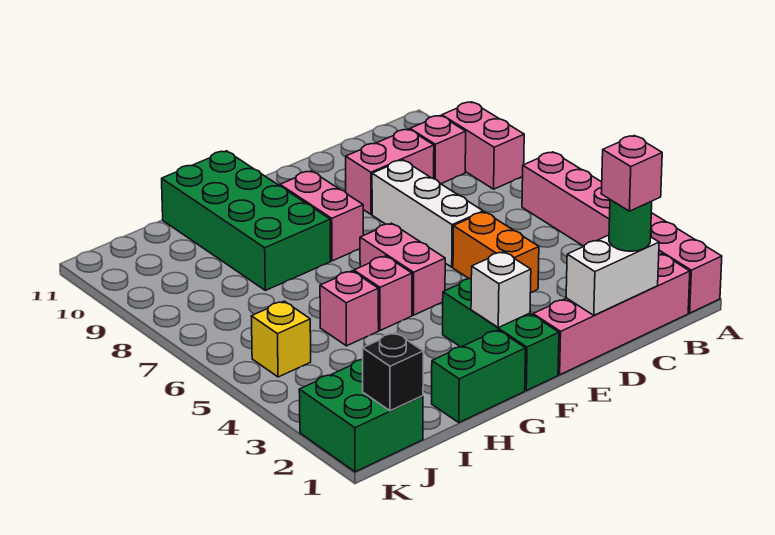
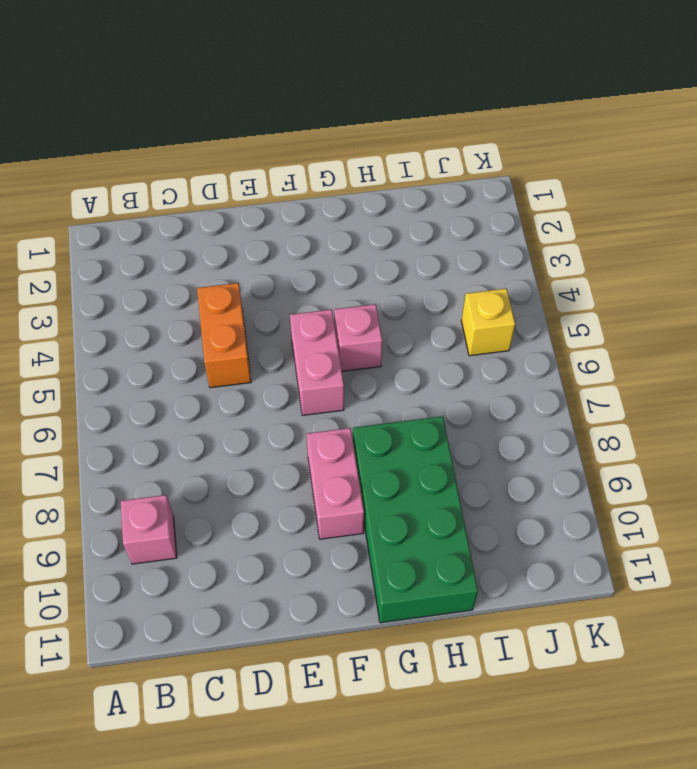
none -> pink 1x6 brick [522,152,722,313]
none -> pink 1x2 brick [442,102,524,189]
none -> pink 1x4 brick [533,254,690,375]

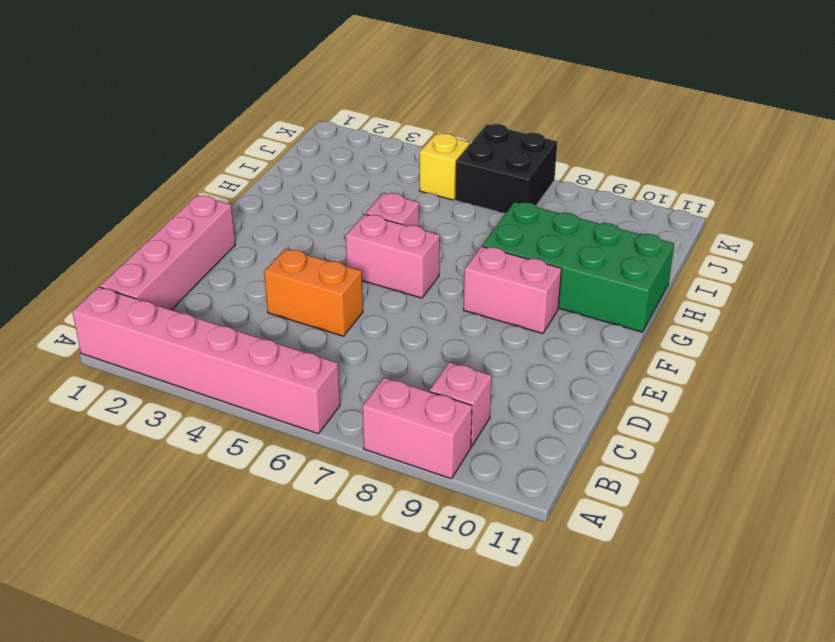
black 2x2 brick [455,124,557,213] -> none
none -> pink 1x2 brick [346,129,434,214]
none -> white 1x3 brick [372,160,483,267]
none -> green 1x3 brick [443,278,559,391]

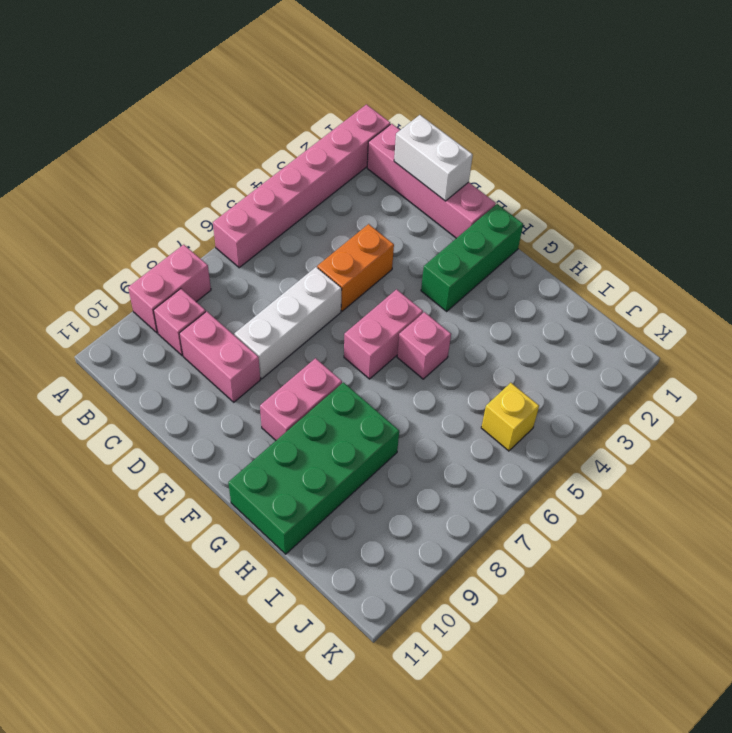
none -> green 1x2 brick [432,330,526,422]
none -> pink 1x1 brick [320,271,379,346]
none -> green 2x2 brick [299,359,423,472]

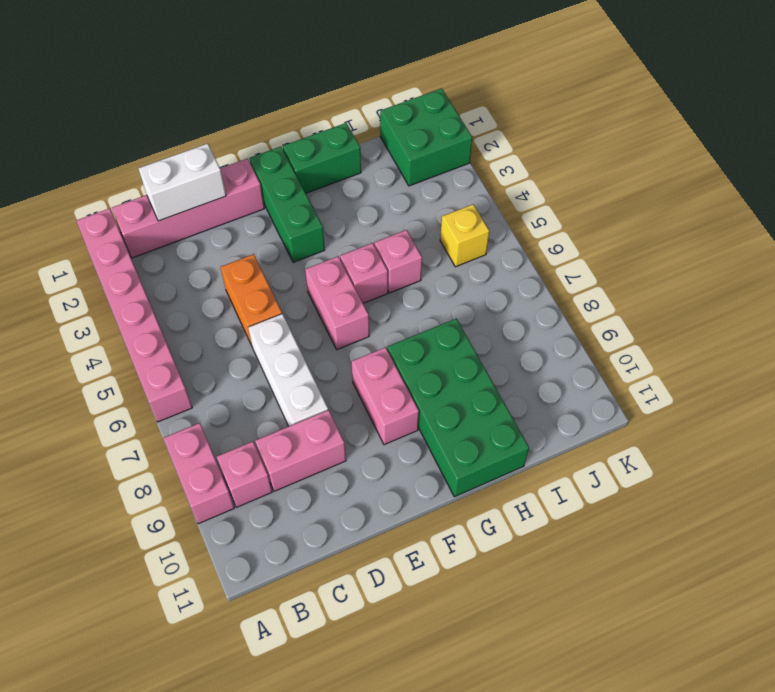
none -> white 1x1 brick [471,252,531,328]
none -> black 1x1 brick [363,333,423,411]
none -> green 1x1 round brick [609,200,652,251]

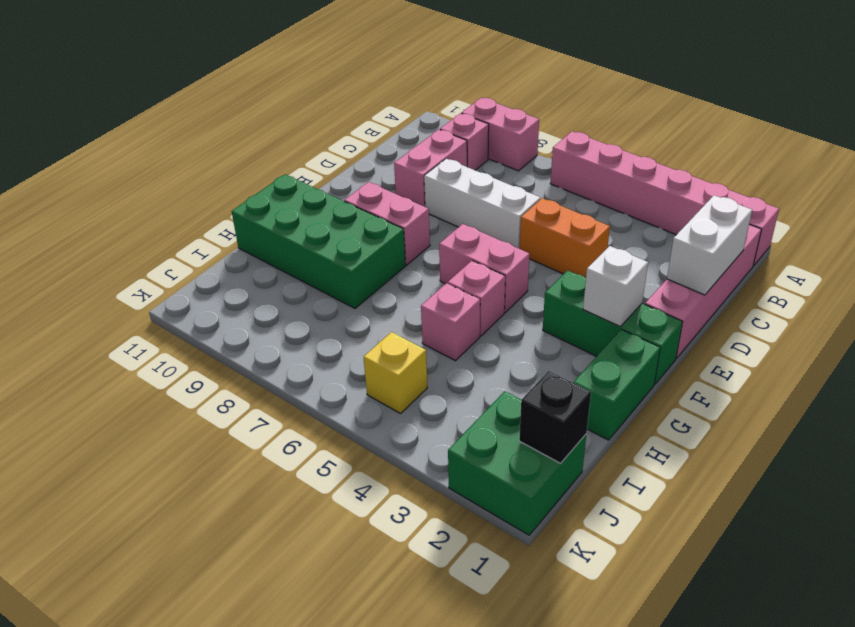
none -> green 1x1 round brick [609,200,652,251]
none -> pink 1x1 brick [601,136,662,211]

